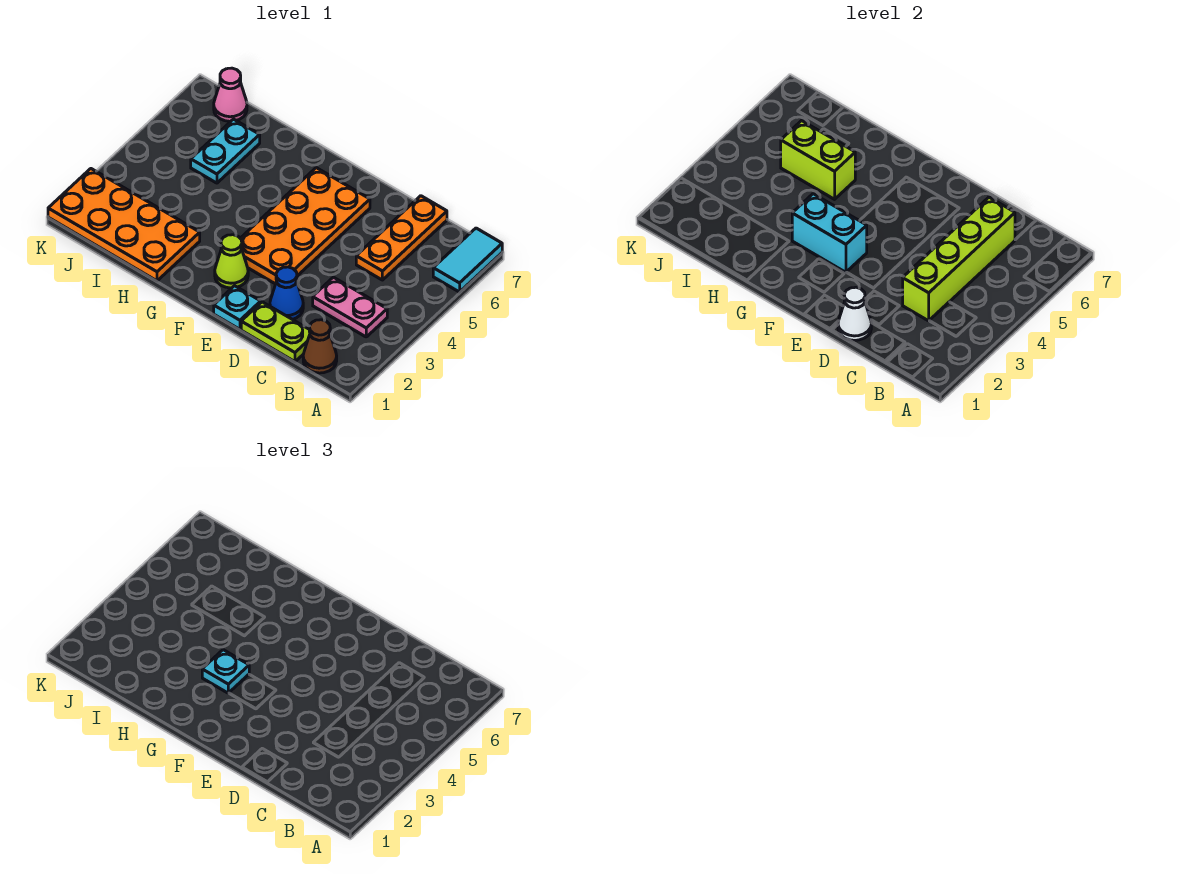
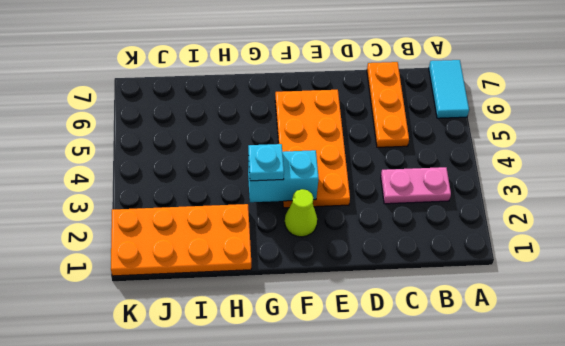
none -> brown 1x1 cone [303,320,337,373]
none -> lime 1x2 plate [241,302,310,362]
none -> blue 1x1 cone [270,267,303,319]

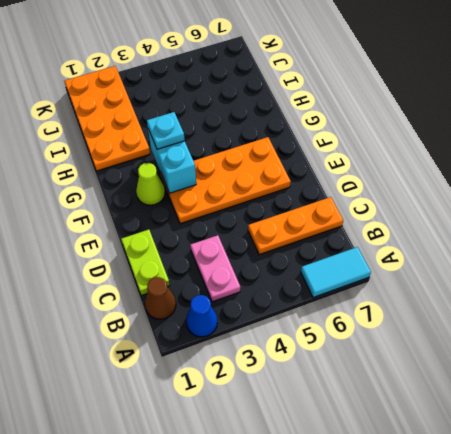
blue 1x1 cone [186,295,217,337] -> blue 1x1 cone moved to [270,267,303,319]
none -> cyan 1x1 plate [214,286,261,329]
none -> cyan 1x2 plate [191,119,260,183]
none -> pink 1x1 cone [214,68,247,121]

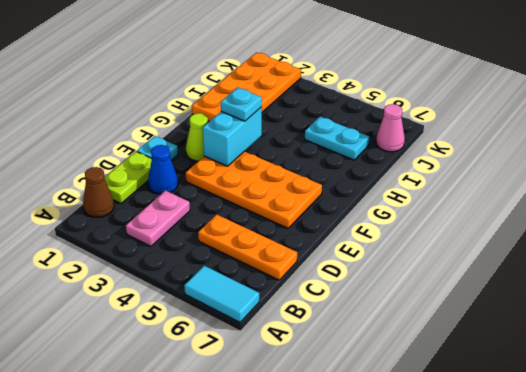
none -> lime 1x4 brick [903,197,1015,321]
none -> white 1x1 cone [838,287,871,340]
none -> lime 1x2 brick [781,121,855,199]

